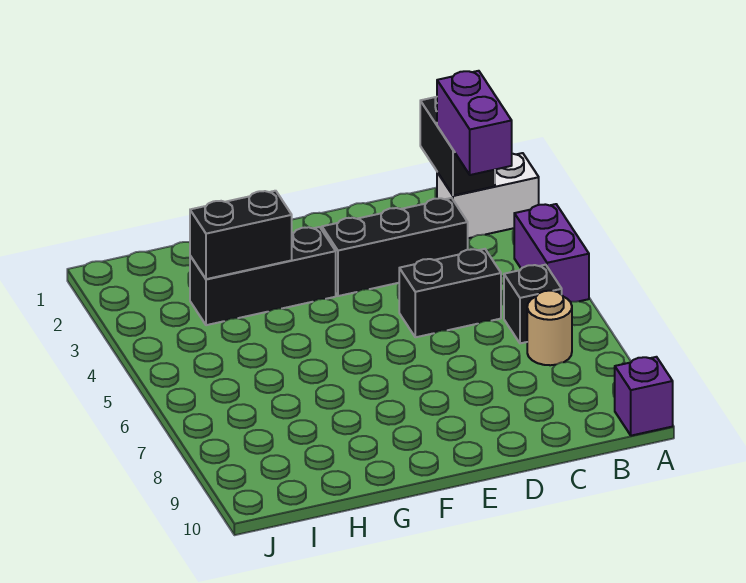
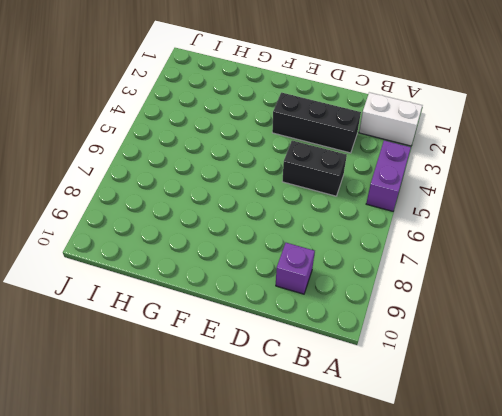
purple 1x1 brick [276,243,315,294] -> purple 1x1 brick moved to [615,357,673,436]
none -> black 1x1 brick [504,265,562,343]
none -> tan 1x1 round brick [527,291,572,365]

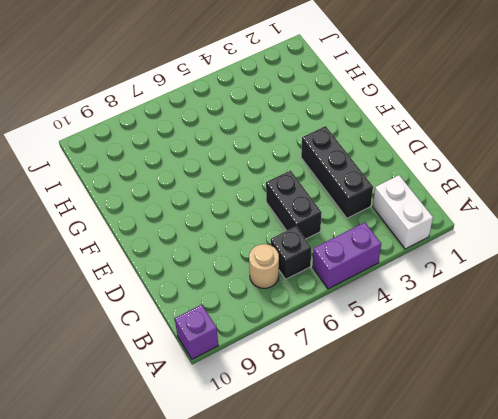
none -> black 1x3 brick [190,227,336,325]
none -> black 1x2 brick [420,97,495,196]

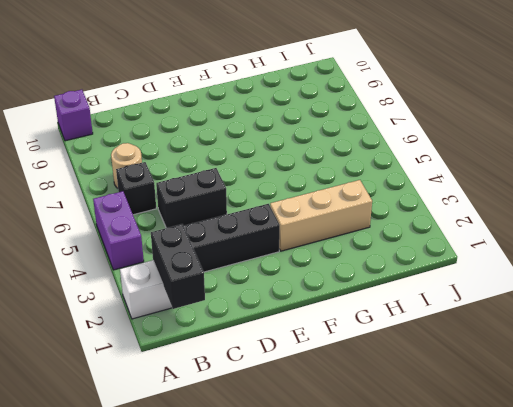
tan 1x3 brick [270,180,372,251] -> black 1x3 brick [190,227,336,325]
none -> black 1x2 brick [190,191,292,279]
none -> purple 1x2 brick [437,71,512,175]

